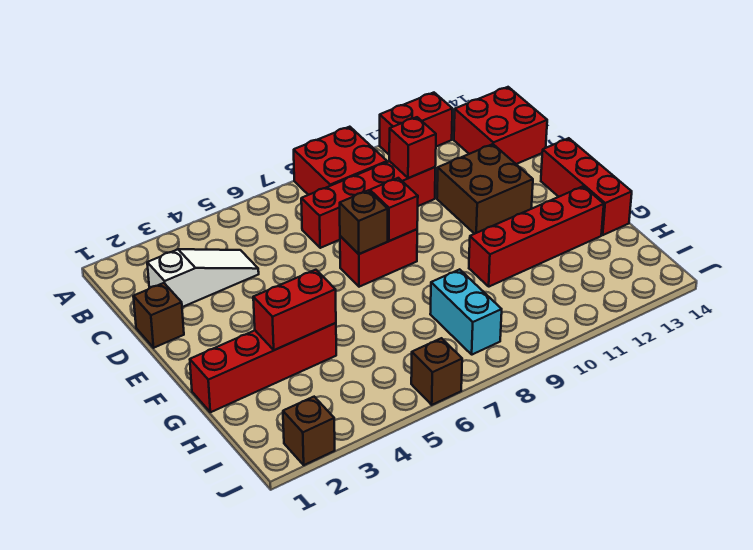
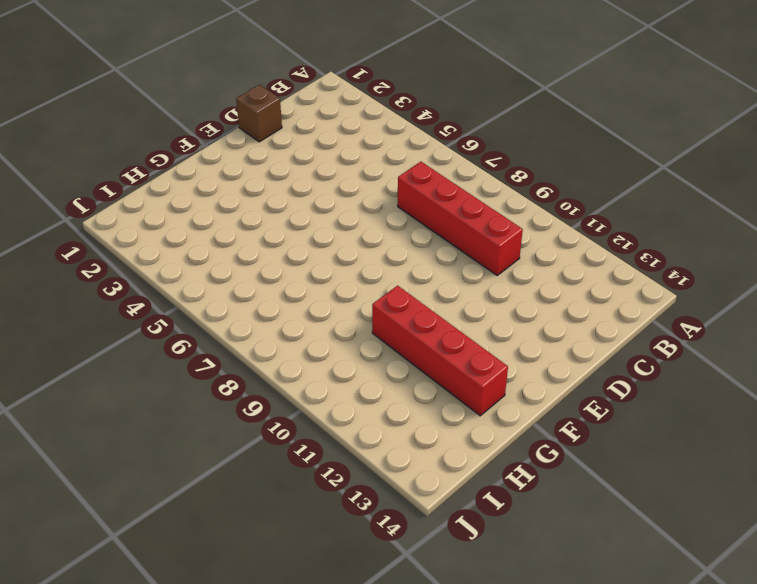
none -> red 2x2 brick [294,127,387,195]
none -> red 1x2 brick [380,93,452,154]
none -> red 2x2 brick [454,87,547,164]

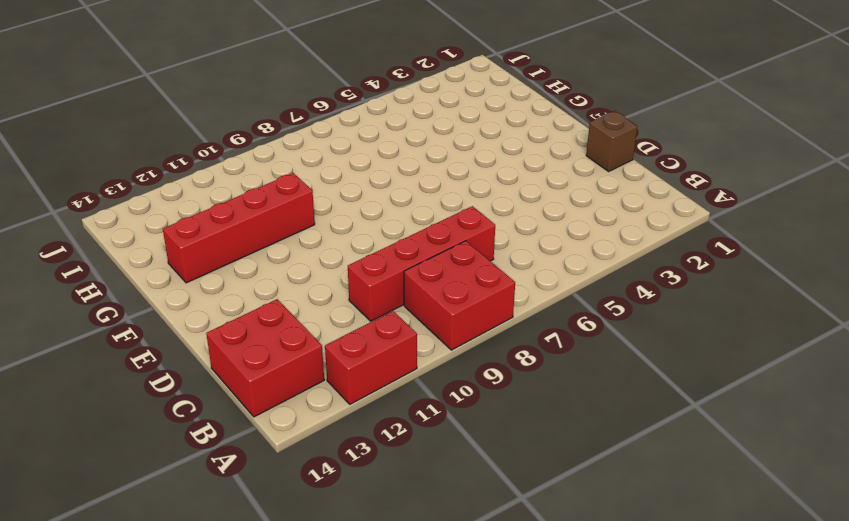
none -> white 1x3 slope [147,249,259,307]
none -> brown 2x2 brick [437,144,533,234]
none -> red 1x2 brick [340,229,417,287]

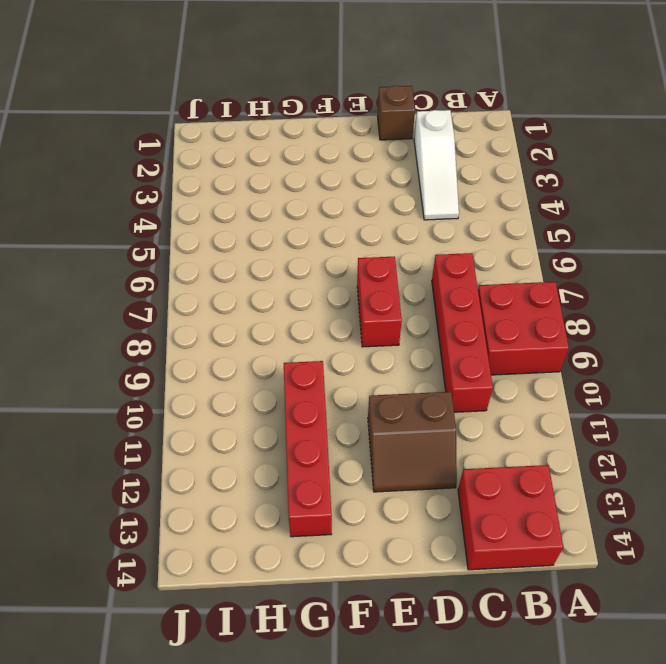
brown 2x2 slope [368,392,457,492] -> brown 2x2 brick [437,144,533,234]
none -> red 1x2 brick [380,93,452,154]
none -> red 1x3 brick [541,138,632,235]
none -> red 1x4 brick [190,323,336,412]

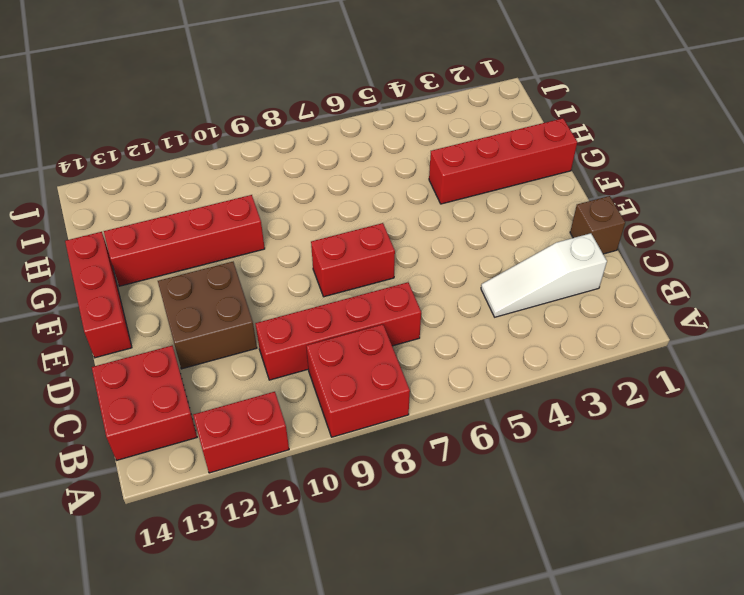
none -> cyan 1x2 brick [430,269,502,355]
none -> brown 1x1 brick [283,397,335,465]
none -> brown 1x1 brick [411,338,462,405]

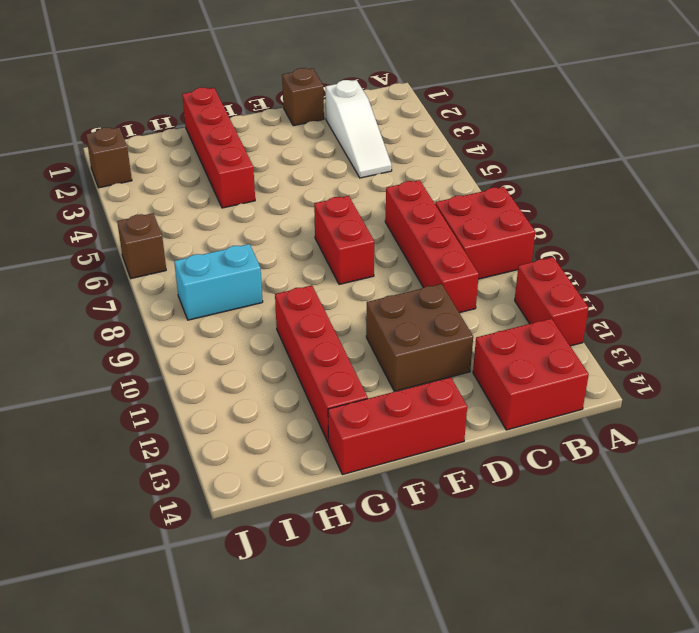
none -> red 1x1 brick [389,117,436,178]
none -> brown 1x1 brick [340,190,388,254]
none -> red 1x1 brick [370,178,418,241]

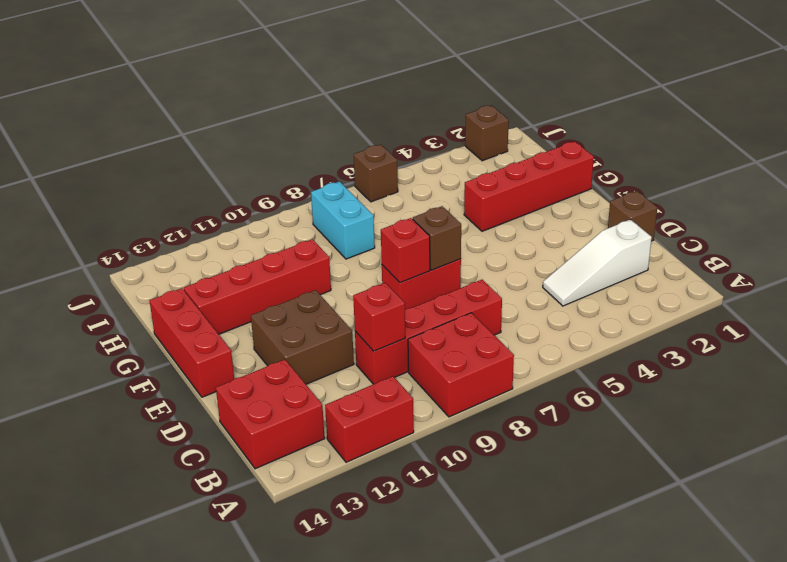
none -> red 1x2 brick [253,270,336,350]

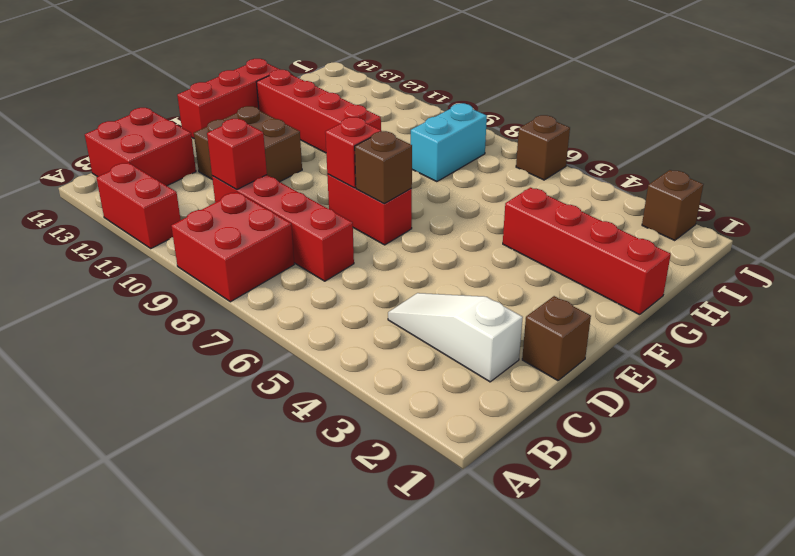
none -> red 1x2 brick [253,270,336,350]

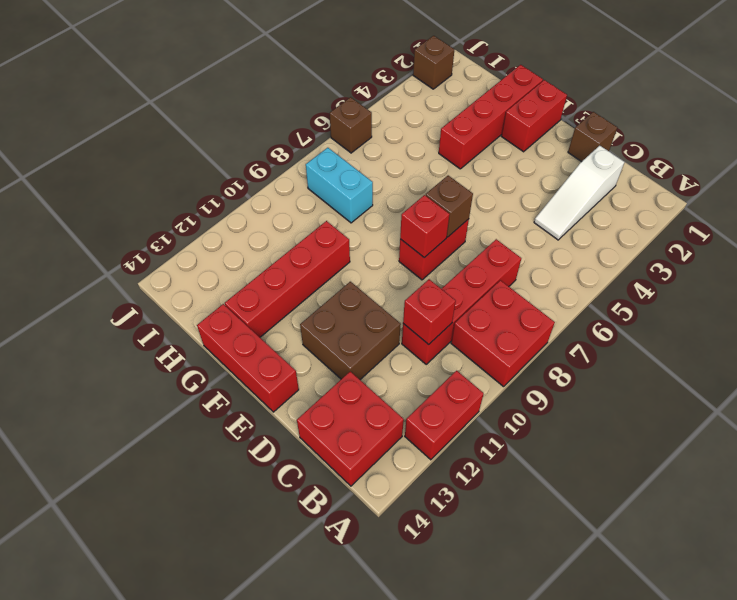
red 1x2 brick [501,80,567,152] -> red 1x2 brick moved to [253,270,336,350]

